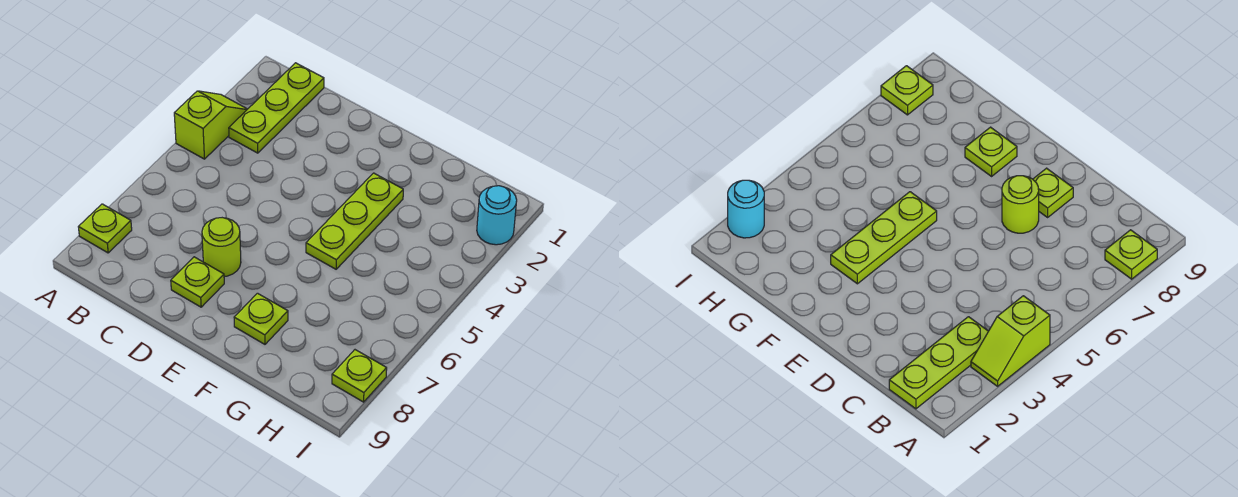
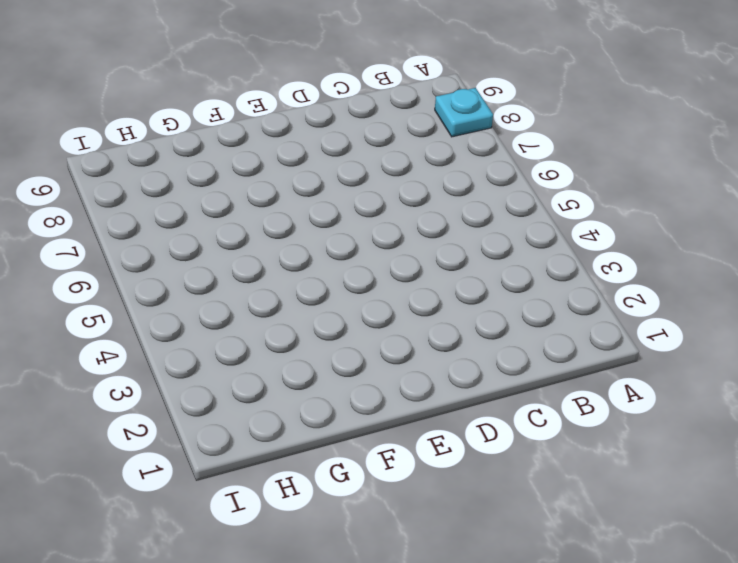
cyan 1x1 plate [435,88,493,137] -> lime 1x1 plate [79,204,132,253]
none -> lime 1x2 slope [174,91,247,159]
none -> lime 1x3 plate [229,63,324,153]

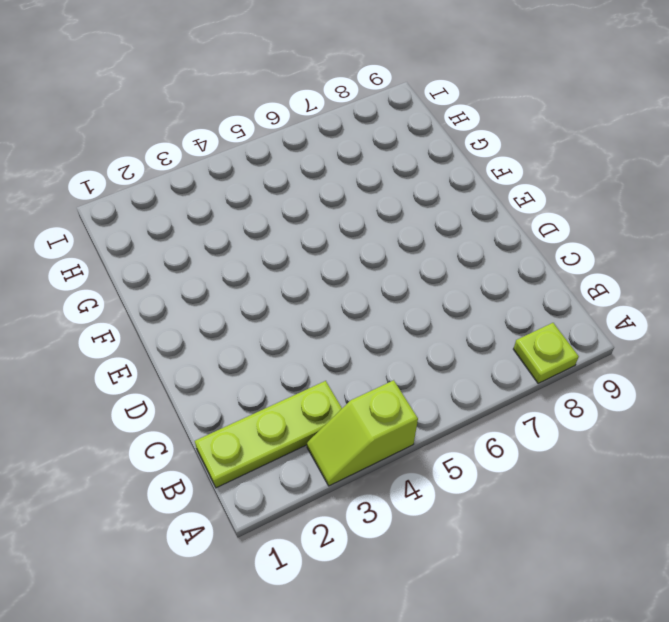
none -> lime 1x1 round brick [202,218,241,276]
none -> lime 1x1 plate [171,257,224,307]

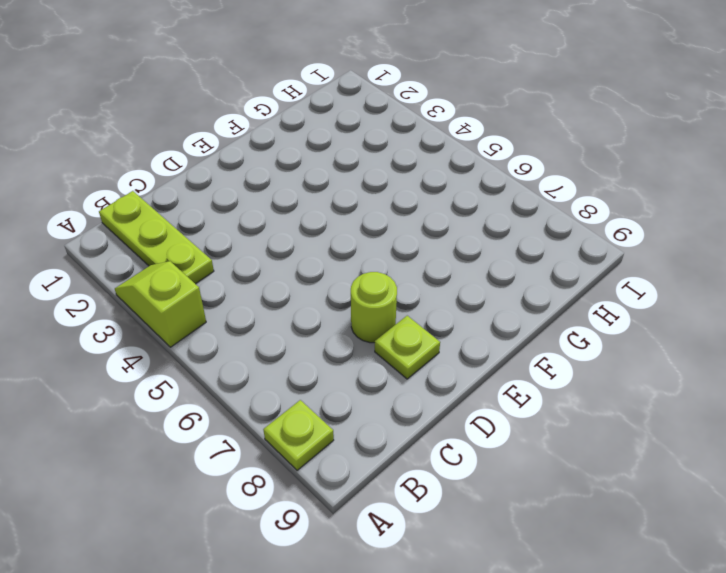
none -> lime 1x3 plate [306,173,403,269]
none -> lime 1x1 plate [234,293,288,344]

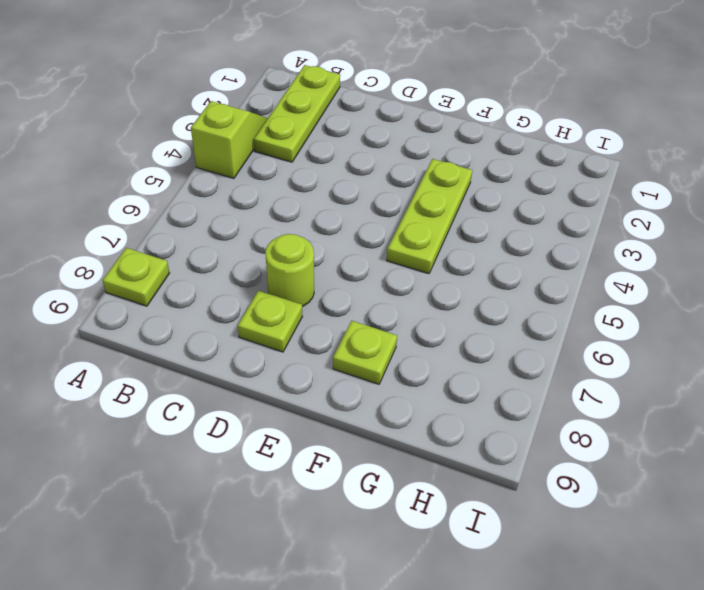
none -> cyan 1x1 round brick [477,186,517,245]
none -> lime 1x1 plate [332,350,387,402]

